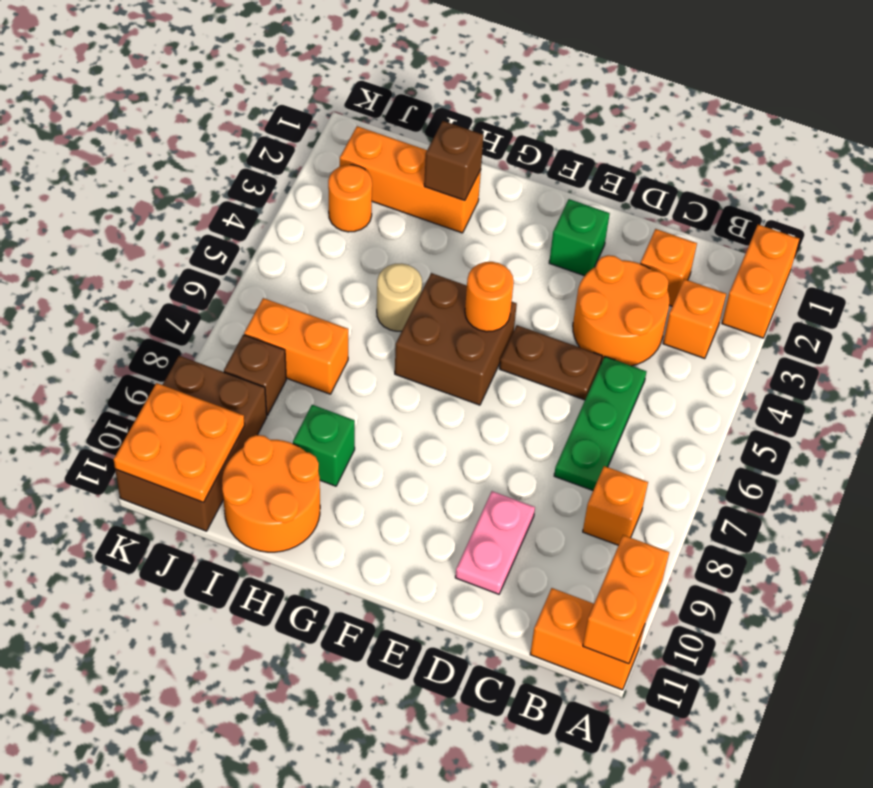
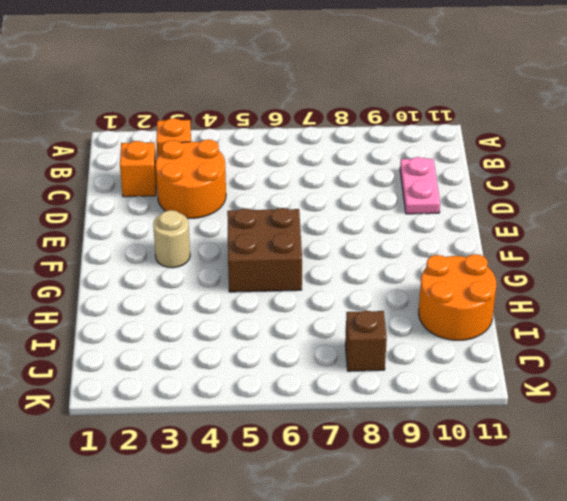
pink 1x2 plate [400,157,440,214] -> pink 1x2 plate turned to [455,491,535,594]
tan 1x1 round brick [153,210,190,268] -> tan 1x1 round brick moved to [377,263,422,331]
none -> orange 1x2 brick [722,225,799,338]
none -> orange 1x2 brick [530,588,645,690]
none -> orange 1x1 brick [583,466,648,545]

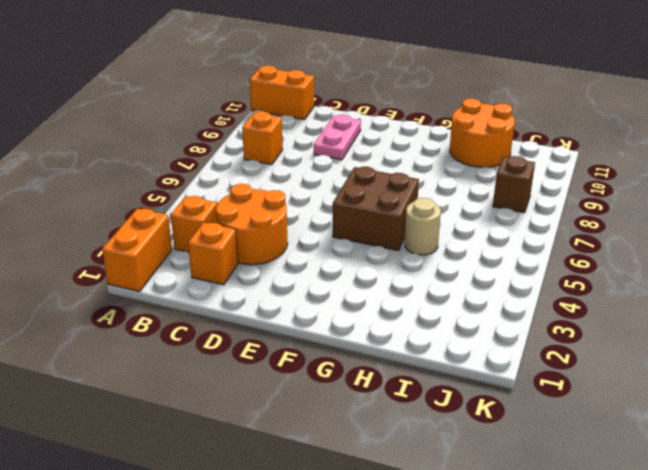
none -> green 1x3 plate [554,357,647,490]
none -> brown 1x2 plate [499,325,602,400]
none -> green 1x1 brick [549,199,610,276]

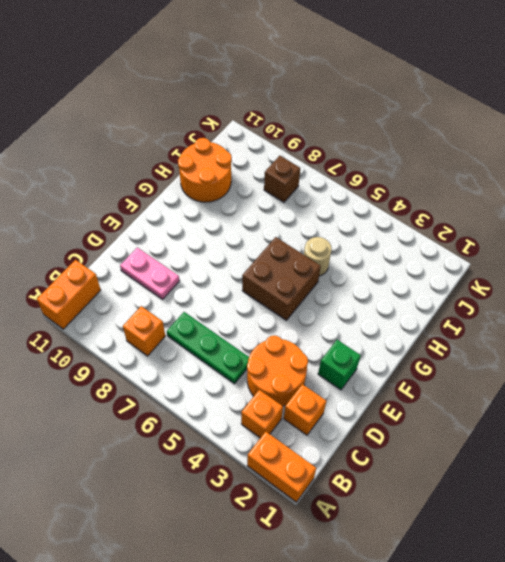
none -> brown 1x2 plate [499,325,602,400]
none -> orange 1x3 brick [340,126,481,233]
none -> green 1x1 brick [293,405,355,486]

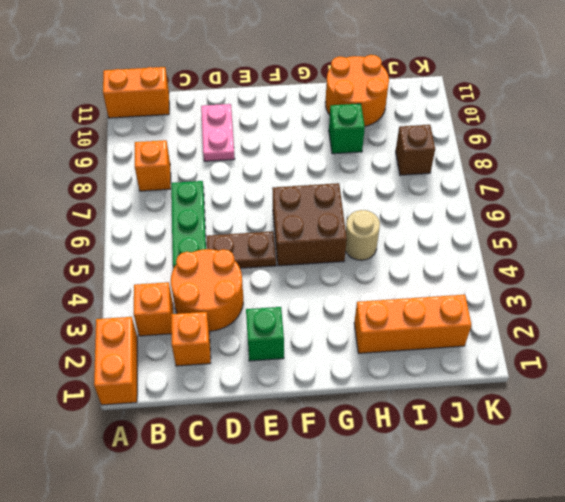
none -> orange 1x2 brick [244,298,348,394]
none -> orange 1x1 round brick [328,165,372,232]
none -> brown 2x3 brick [115,356,267,531]

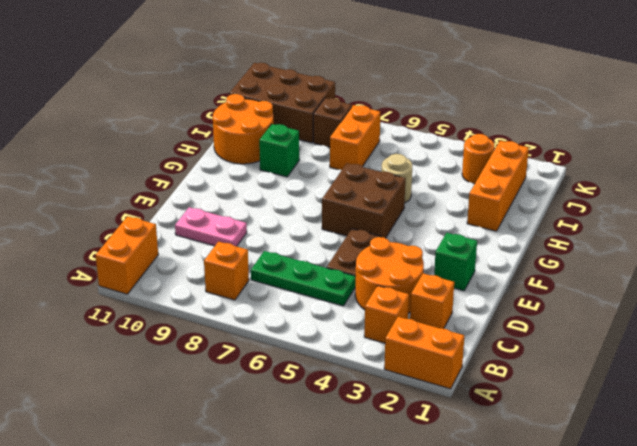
none -> orange 1x2 brick [583,535,669,664]
none -> orange 1x1 round brick [465,262,514,332]
none -> brown 1x1 brick [424,121,484,200]

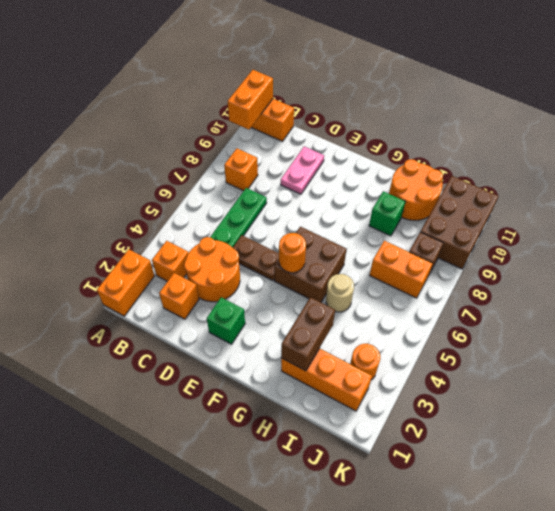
brown 1x2 brick [281,297,335,371] -> brown 1x1 brick [424,121,484,200]
none -> orange 2x2 plate [114,383,245,503]

